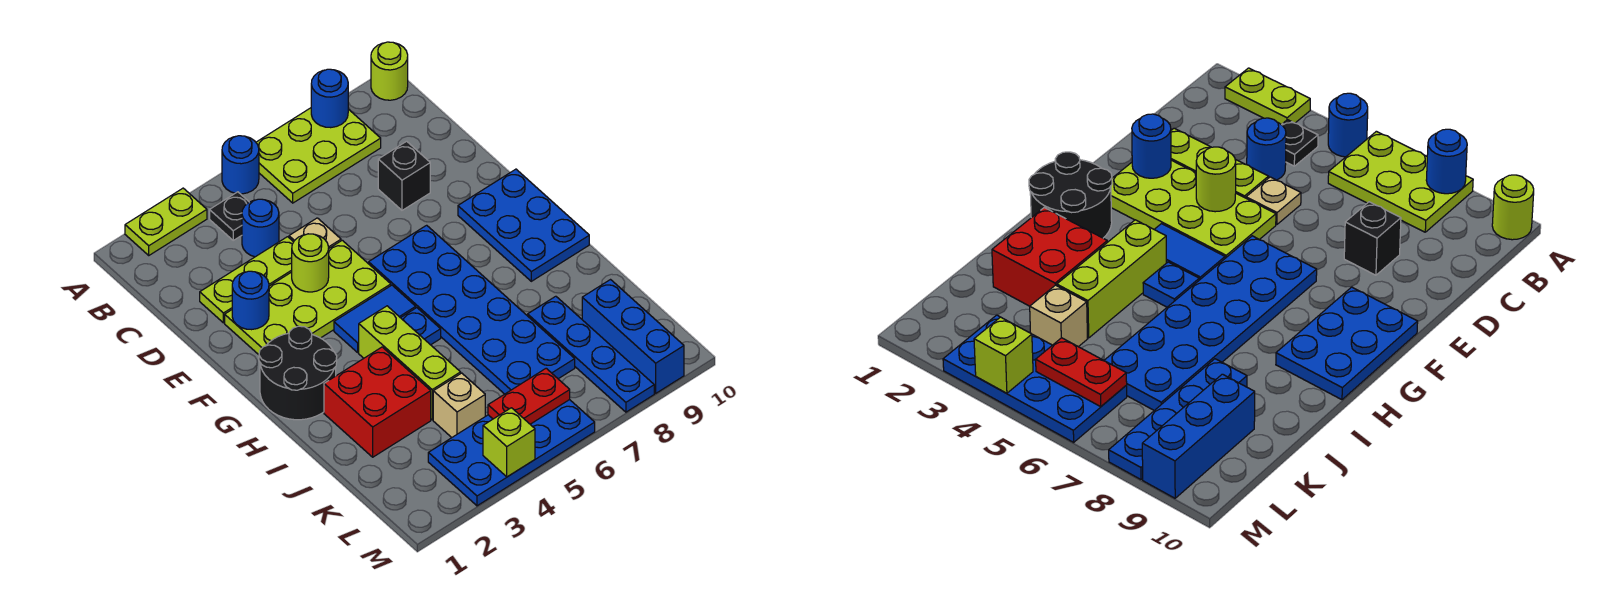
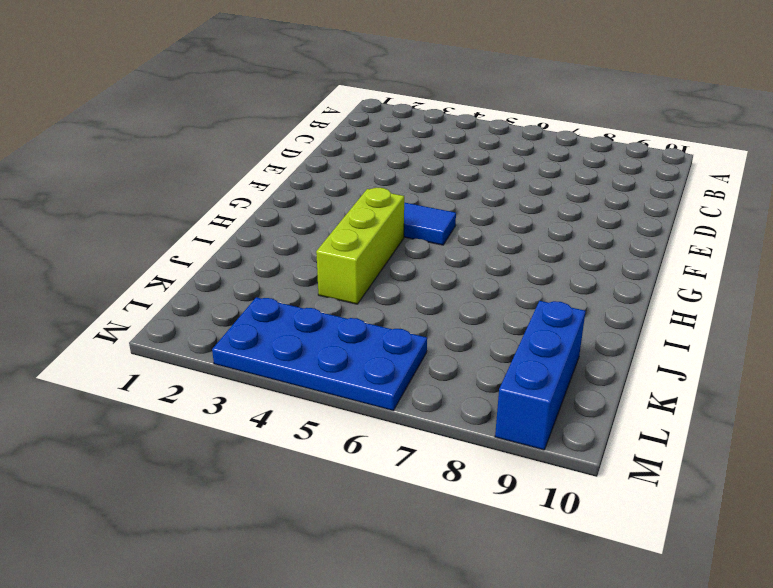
none -> lime 1x2 plate [125,188,207,255]
none -> blue 1x1 round brick [222,136,259,194]
none -> lime 2x3 plate [256,108,381,203]

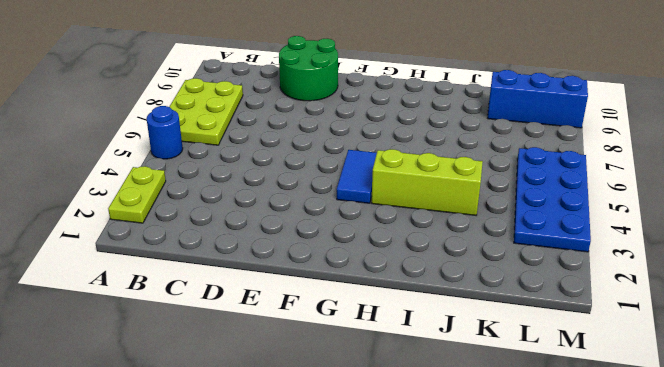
green 2x2 round brick [279,36,338,101] -> none
none -> lime 1x1 round brick [371,42,408,100]
none -> black 1x1 plate [210,192,249,240]
none -> blue 1x1 round brick [242,199,279,257]

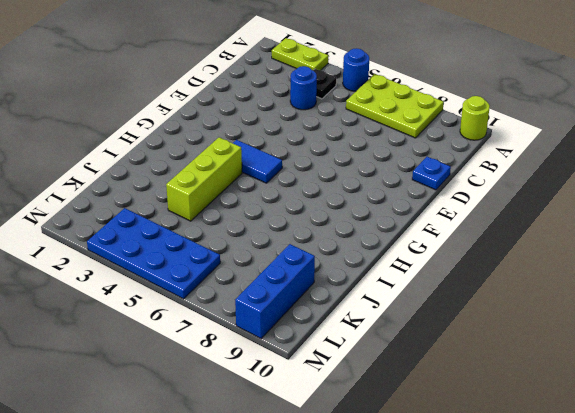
blue 1x1 plate [412,157,451,190] -> blue 1x1 plate moved to [401,308,441,345]
none -> lime 1x3 plate [200,237,293,323]
none -> tan 1x1 plate [289,218,341,248]
none -> black 1x1 brick [378,141,430,210]

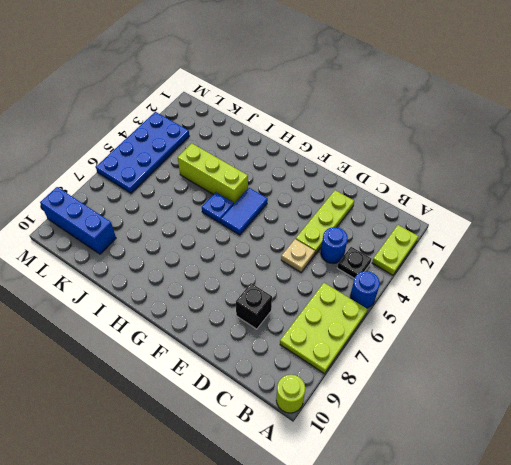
none -> lime 2x4 plate [225,240,391,355]
none -> blue 2x6 plate [369,225,575,394]
none -> blue 2x3 plate [458,169,589,281]

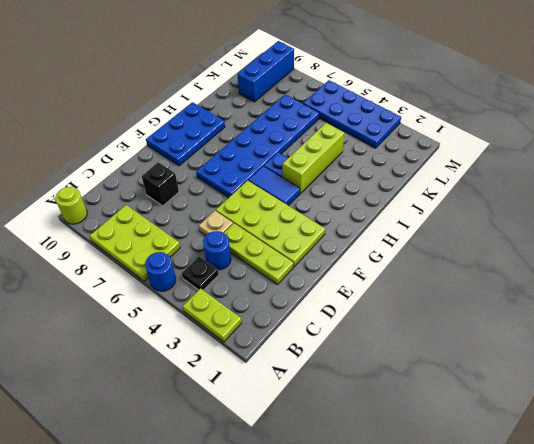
none -> black 2x2 round brick [259,326,337,420]
none -> red 2x2 brick [324,347,431,457]
none -> blue 1x4 plate [528,296,654,412]

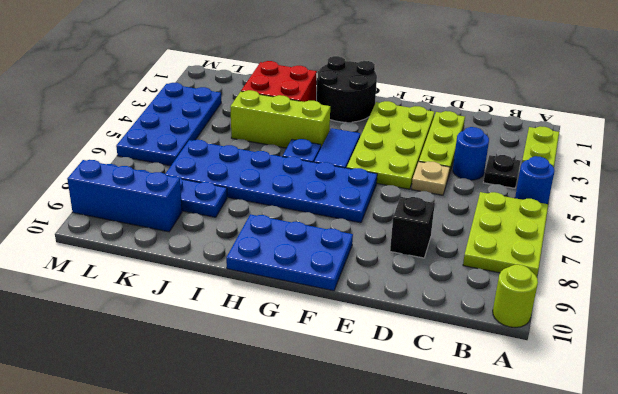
none -> tan 1x1 brick [433,373,485,437]
none -> blue 1x1 round brick [311,69,348,128]
none -> blue 1x1 round brick [232,271,269,330]

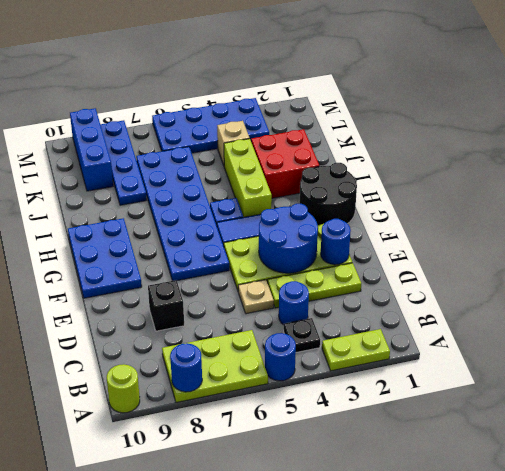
blue 2x2 round brick [259,204,318,273] -> lime 1x1 round brick [292,234,329,292]
none -> red 1x2 plate [488,368,570,424]
none -> lime 1x1 brick [483,408,535,477]

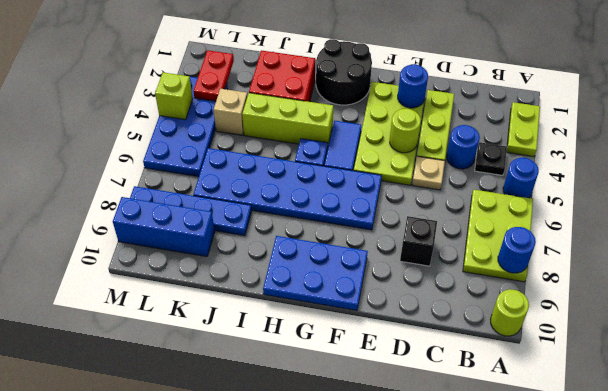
red 1x2 plate [194,50,234,101] -> red 1x2 plate moved to [488,368,570,424]

